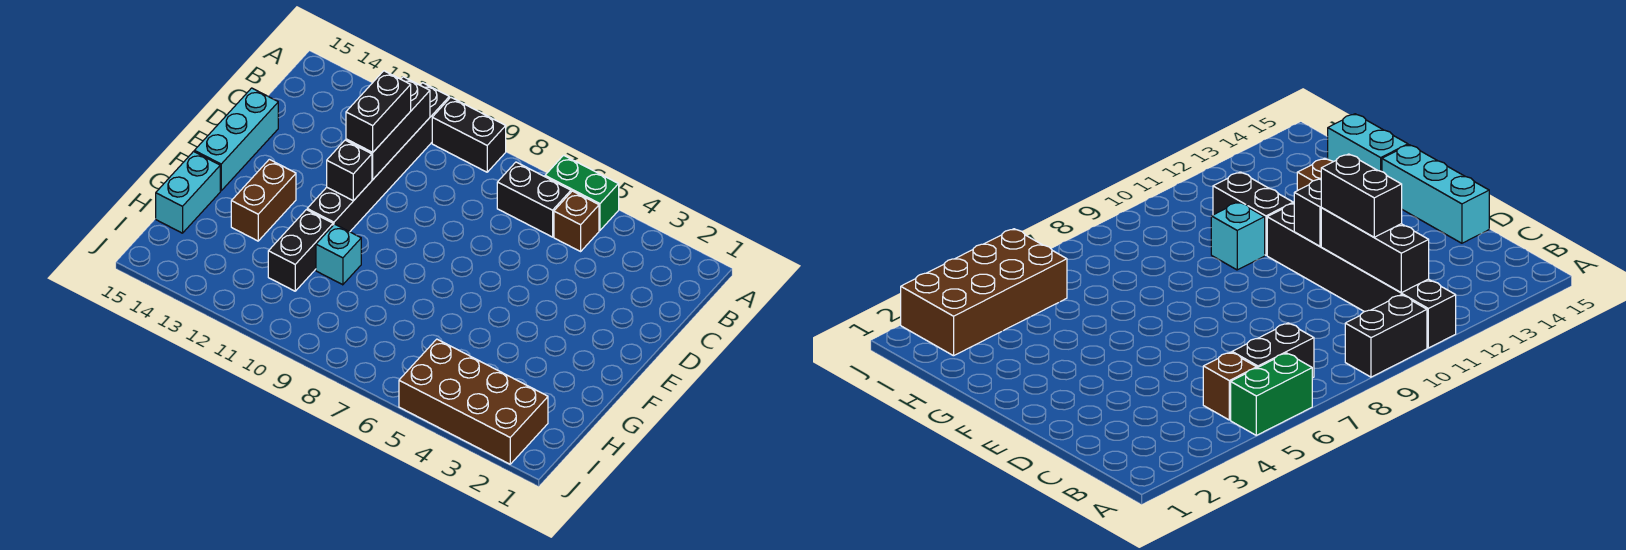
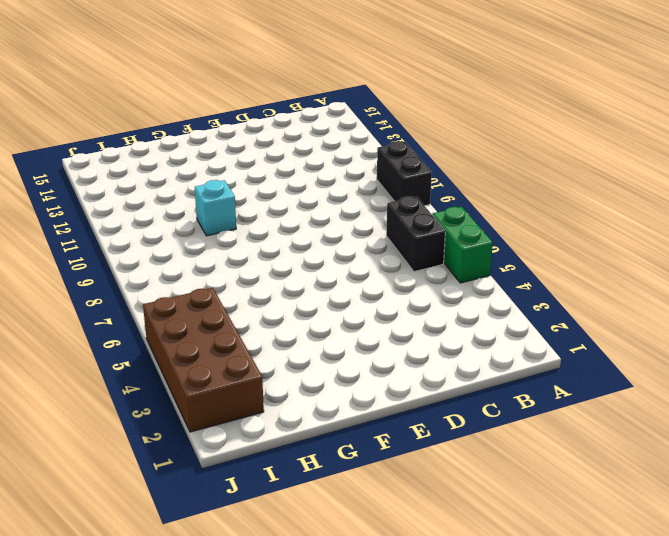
none -> black 1x6 brick [307,83,449,232]
none -> brown 1x1 brick [554,191,599,251]
none -> cyan 1x3 brick [194,88,278,191]

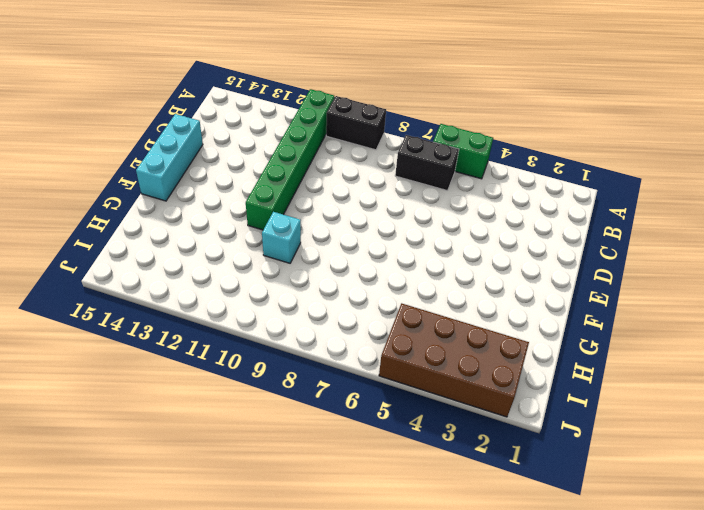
green 1x6 brick [246,89,334,230] -> black 1x6 brick [307,83,449,232]
none -> brown 1x1 brick [554,191,599,251]
none -> brown 1x2 brick [231,159,296,241]
none -> black 1x2 brick [268,210,333,291]

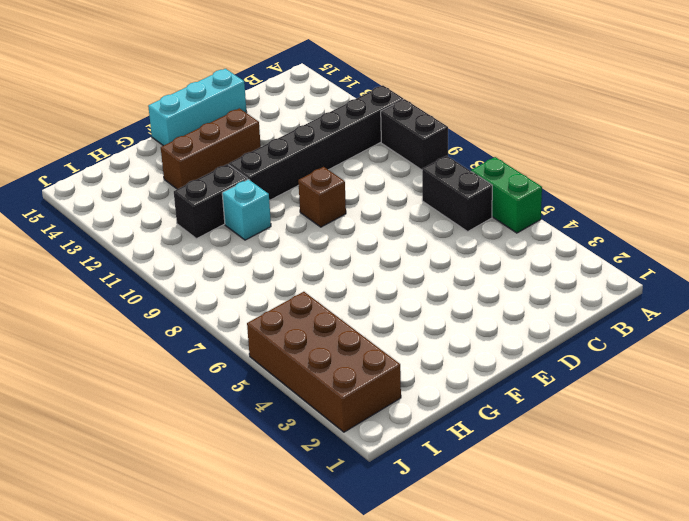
brown 1x1 brick [298,167,346,227] -> brown 1x1 brick moved to [554,191,599,251]
brown 1x3 brick [161,108,261,189] -> brown 1x2 brick [231,159,296,241]
none -> cyan 1x2 brick [156,152,220,233]
none -> black 1x3 brick [346,77,430,179]
none -> black 1x1 brick [327,140,372,201]

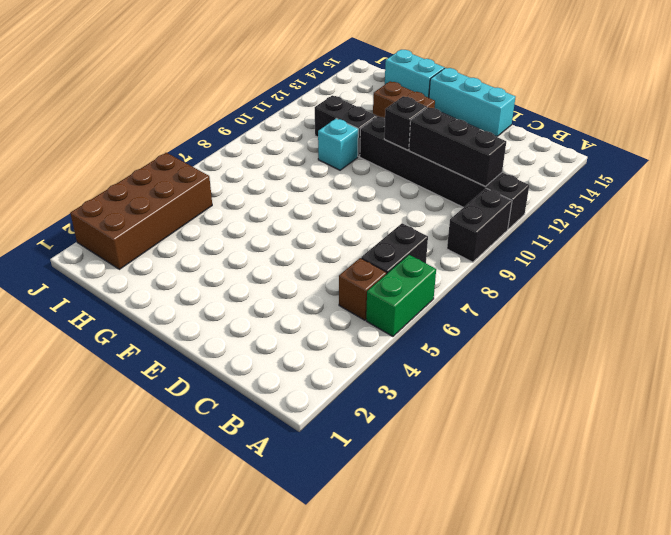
none -> black 1x2 brick [346,71,411,152]

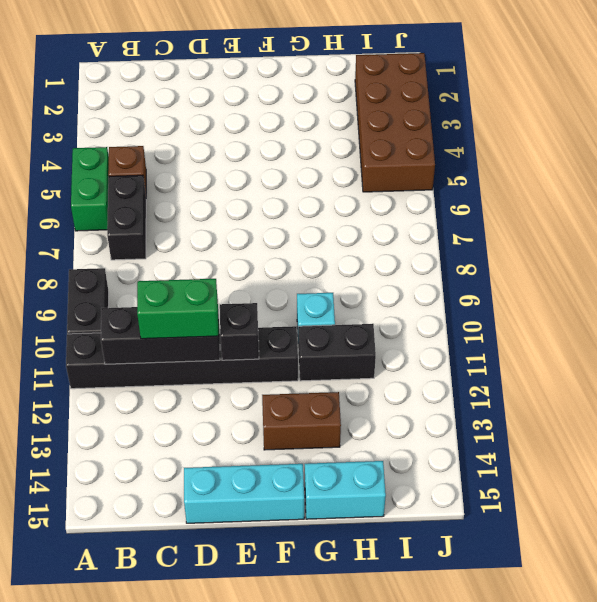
green 1x2 brick [137,279,218,339] -> black 1x2 brick [346,71,411,152]

